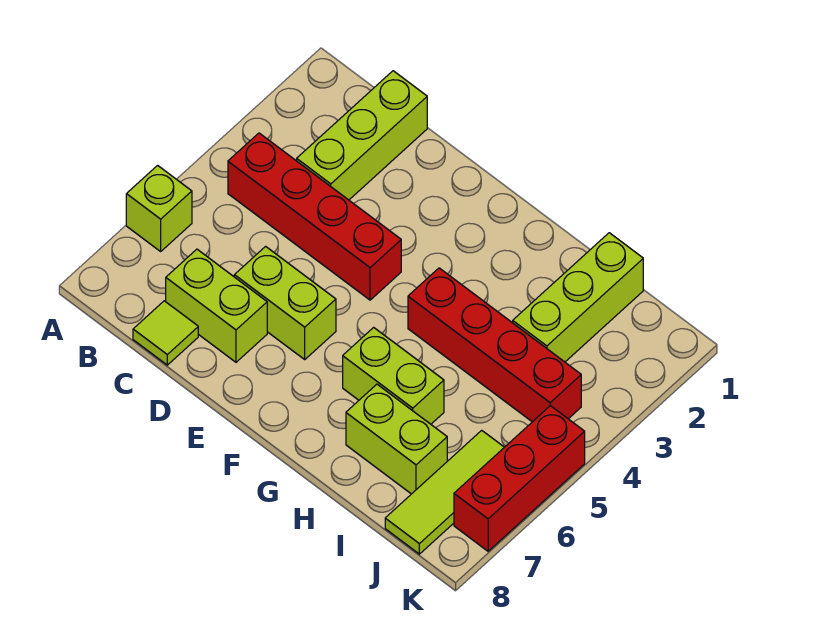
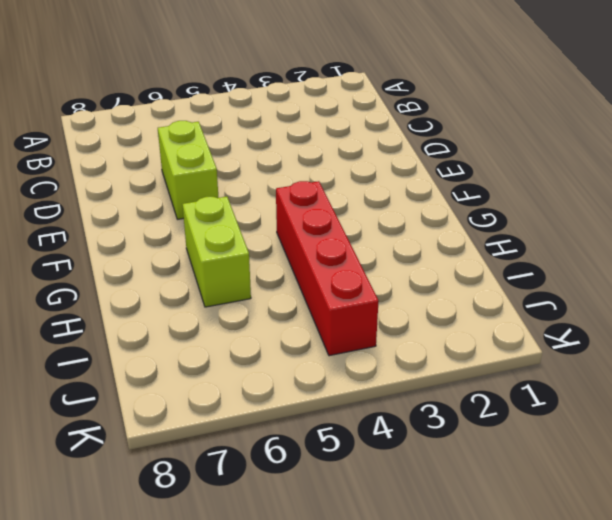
none -> lime 1x1 brick [126,165,192,251]
none -> red 1x4 brick [228,133,401,300]
none -> lime 1x3 brick [297,71,427,200]

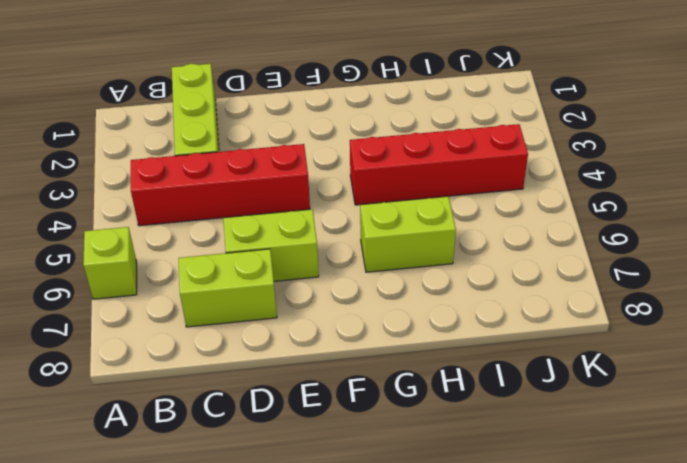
none -> lime 1x1 tile [133,301,198,365]
none -> lime 1x2 brick [346,384,447,494]
none -> lime 1x3 brick [513,233,643,362]

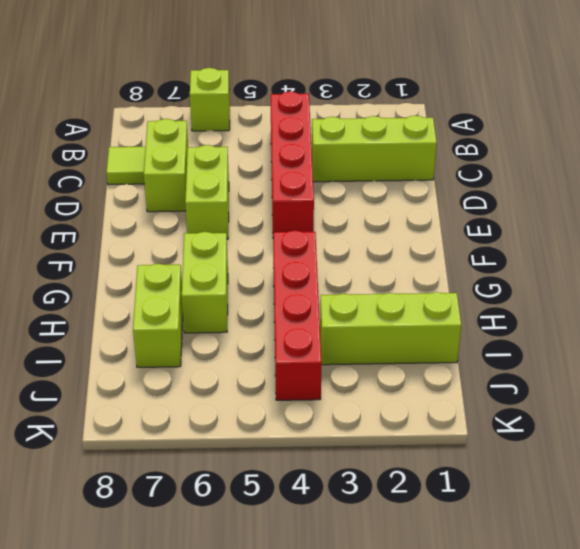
none -> lime 1x3 tile [385,430,504,554]
none -> red 1x3 brick [454,406,585,551]

